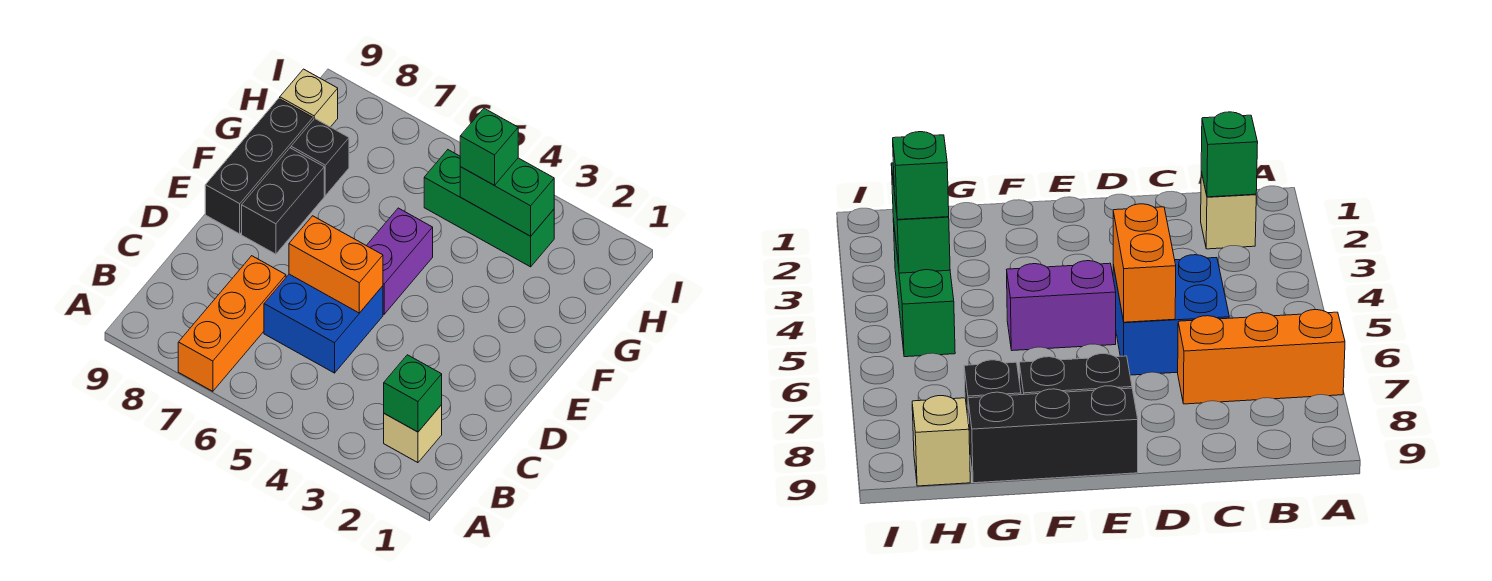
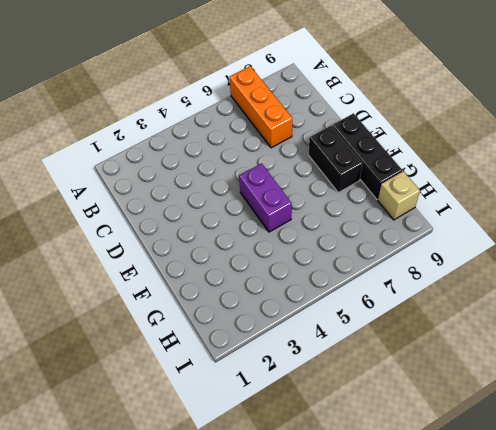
none -> tan 1x1 brick [384,405,442,463]
none -> blue 2x2 brick [264,274,383,373]
none -> black 1x1 brick [291,119,349,195]

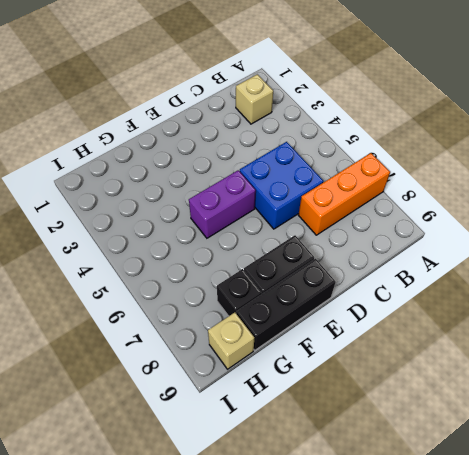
none -> green 1x3 brick [424,150,554,267]
none -> green 1x1 brick [384,355,442,432]
none -> orange 1x2 brick [289,216,383,313]

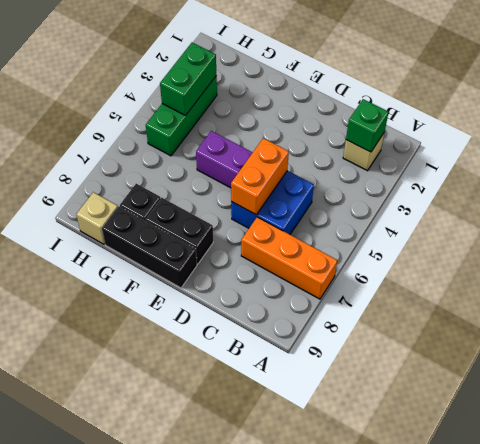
none -> green 1x1 brick [460,108,518,185]

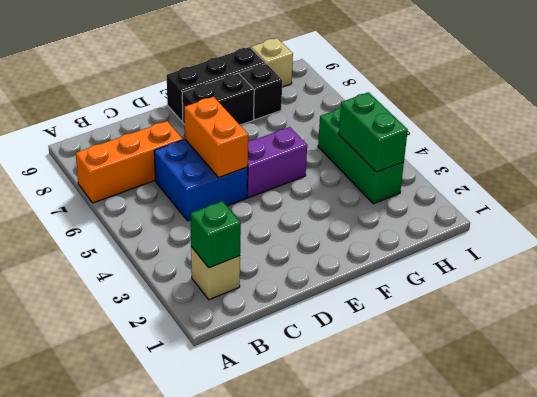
none -> green 1x1 brick [460,108,518,185]

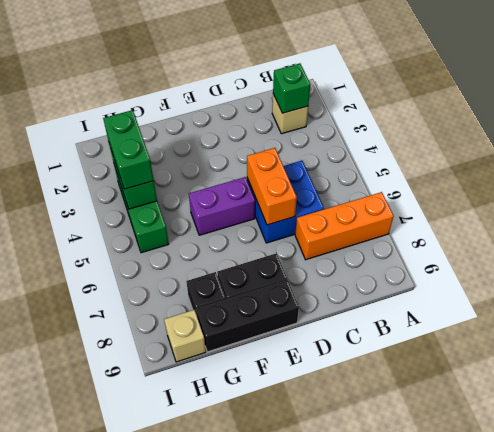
green 1x2 brick [103,110,154,189] -> green 1x1 brick [460,108,518,185]

